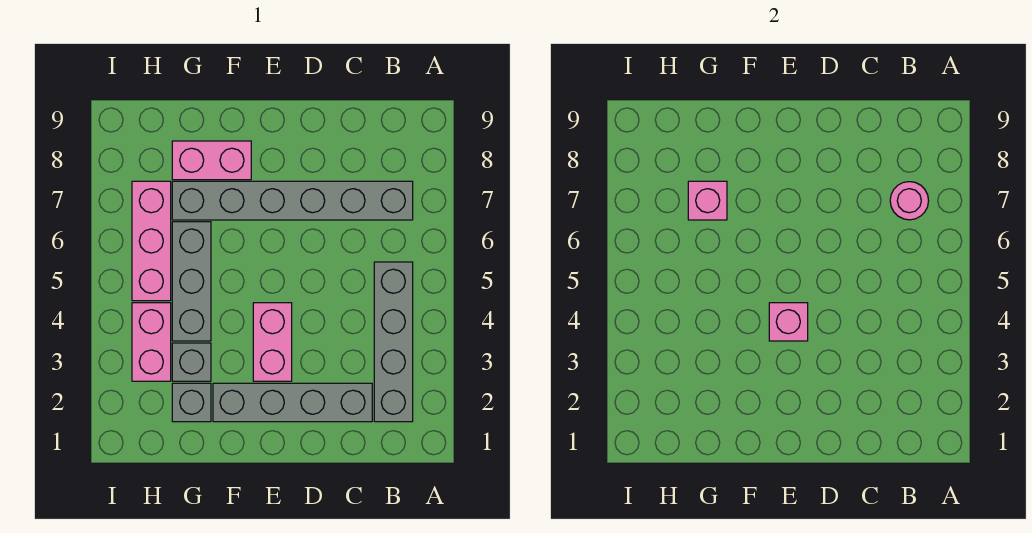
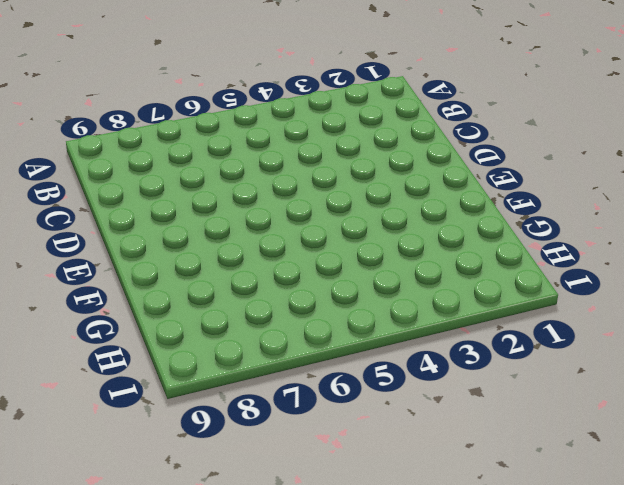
none -> grey 1x4 brick [374,262,413,422]
none -> grey 1x6 brick [172,181,413,220]
none -> grey 1x4 brick [213,383,372,422]

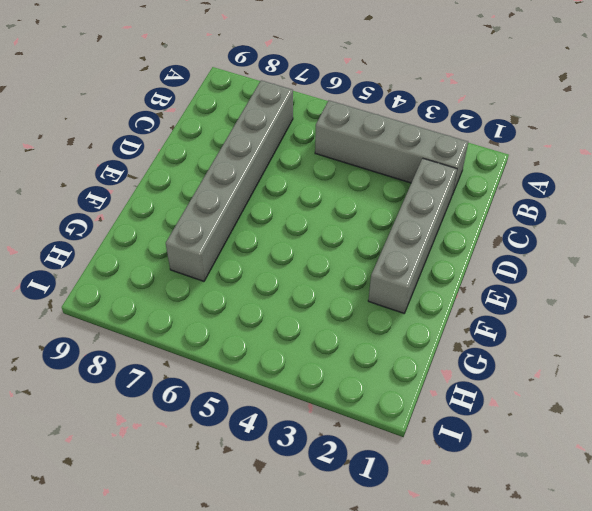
none -> pink 1x2 brick [253,303,292,381]
none -> pink 1x2 brick [172,141,251,180]
none -> grey 1x1 brick [172,383,211,422]

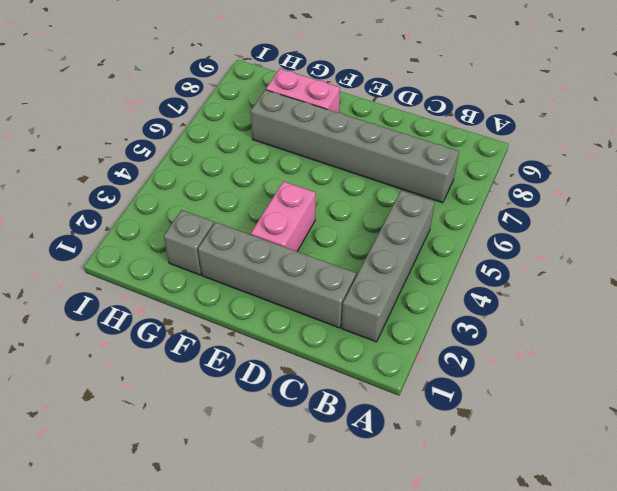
none -> grey 1x1 brick [172,343,211,381]
none -> grey 1x3 brick [172,222,211,341]
none -> pink 1x2 brick [132,303,171,381]

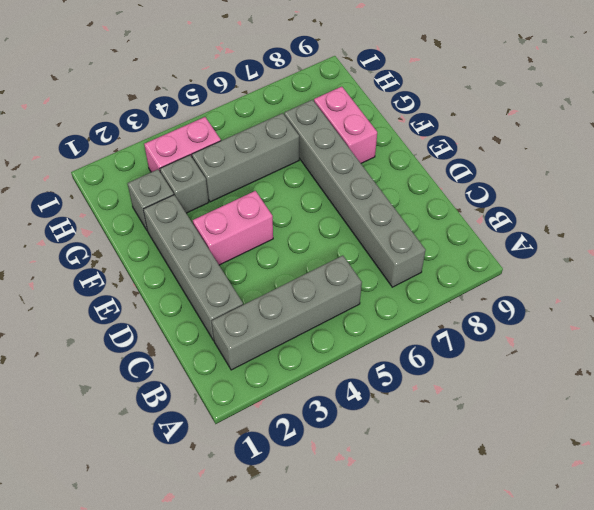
none -> pink 1x3 brick [132,181,171,301]
none -> pink 1x1 round brick [890,182,929,220]
none -> pink 1x1 brick [769,303,808,341]

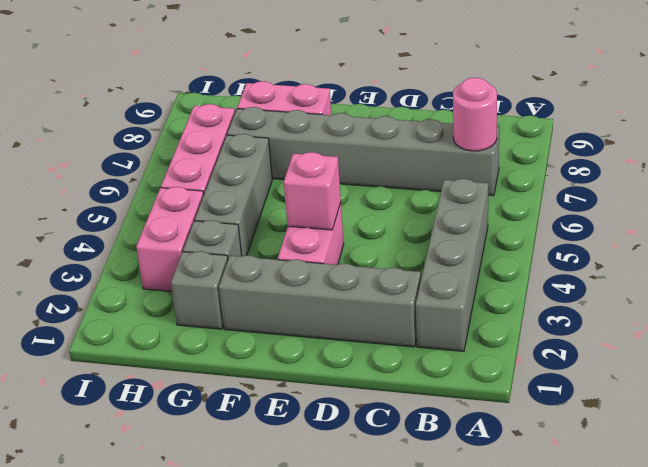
none -> pink 1x1 brick [688,181,727,220]

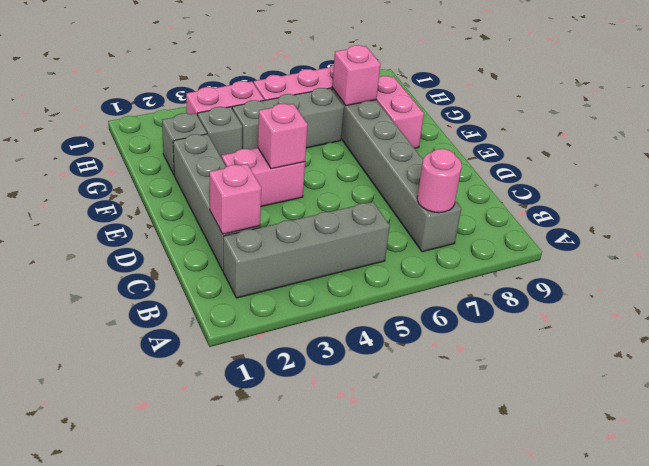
pink 1x1 brick [209,164,261,234] -> none

